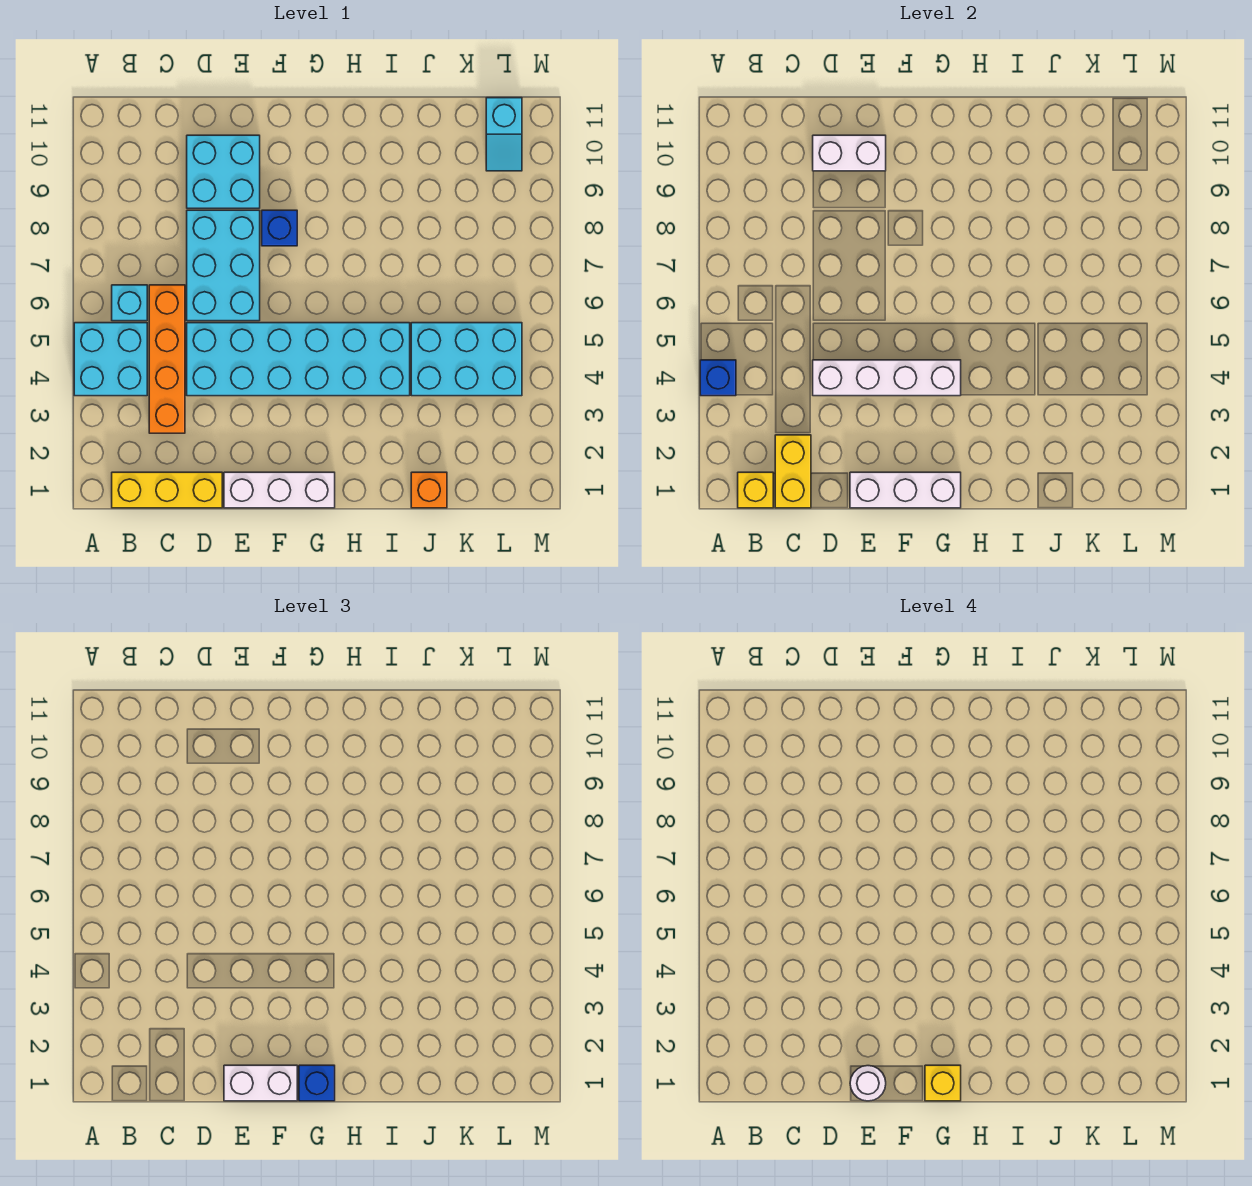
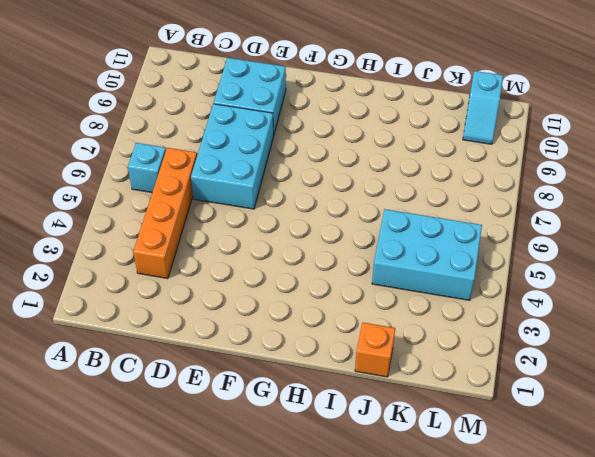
none -> cyan 2x2 brick [74,323,147,396]
none -> yellow 1x3 brick [112,472,222,508]
none -> cyan 2x6 brick [187,323,410,396]

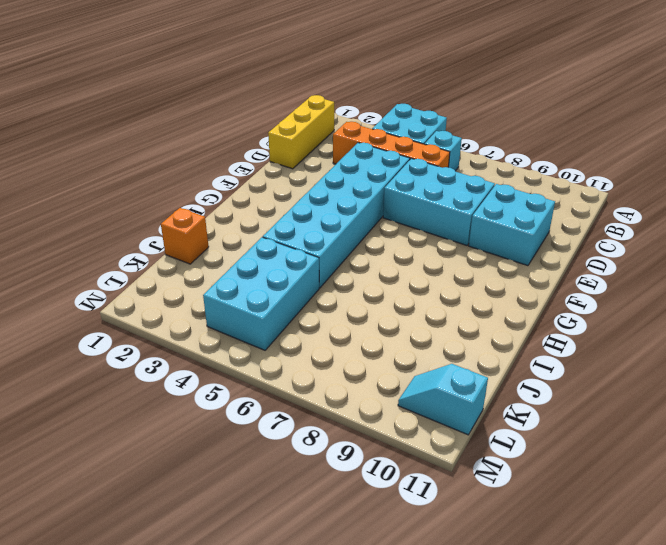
none -> white 1x3 brick [224,472,335,508]
none -> blue 1x1 brick [262,210,297,246]
none -> blue 1x1 brick [700,360,736,396]

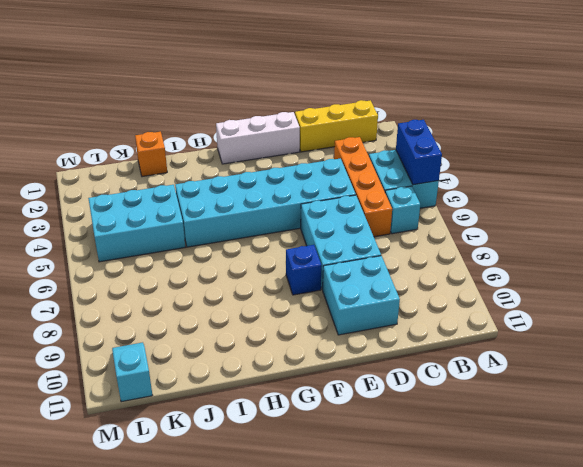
blue 1x2 brick [396,120,442,185] -> blue 1x1 brick [700,360,736,396]
none -> yellow 1x1 brick [738,472,773,508]
none -> yellow 1x2 brick [775,435,811,508]
none -> white 1x4 brick [813,360,961,396]

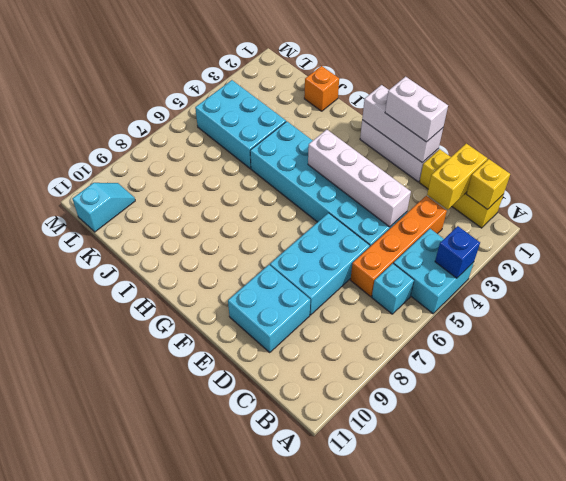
none -> blue 1x1 brick [262,210,297,246]
none -> white 1x2 brick [813,135,886,171]
none -> blue 1x1 brick [299,1065,335,1101]

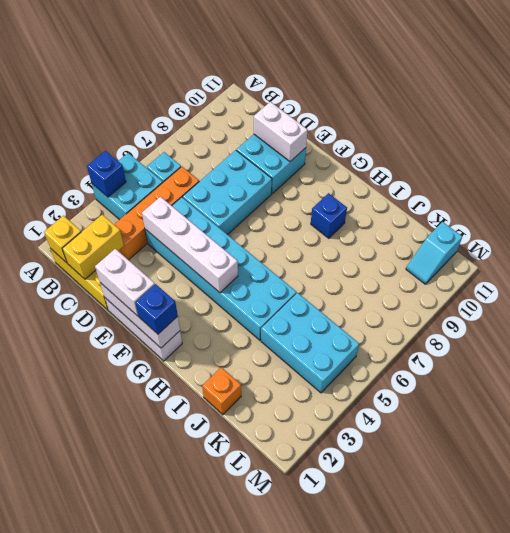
blue 1x1 brick [311,193,347,238] -> blue 1x1 brick moved to [262,210,297,246]
none -> white 1x1 round brick [850,1066,886,1101]
none -> yellow 1x1 brick [925,1065,961,1101]

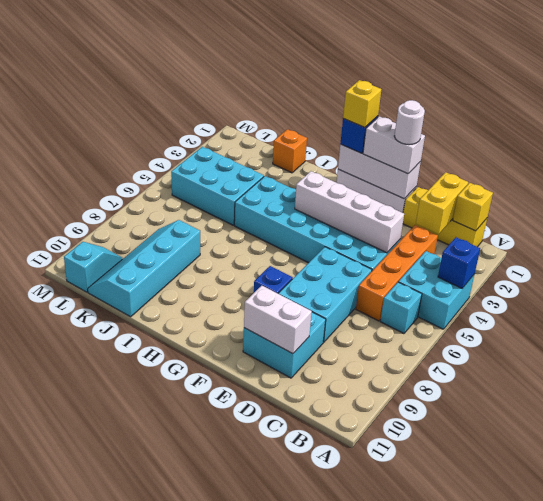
cyan 2x4 slope [88,220,200,317] -> none

